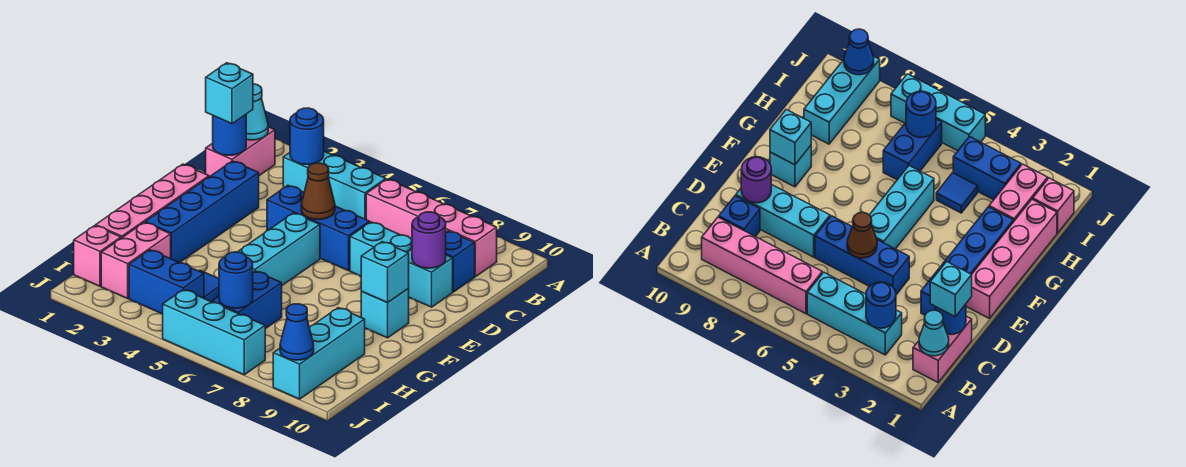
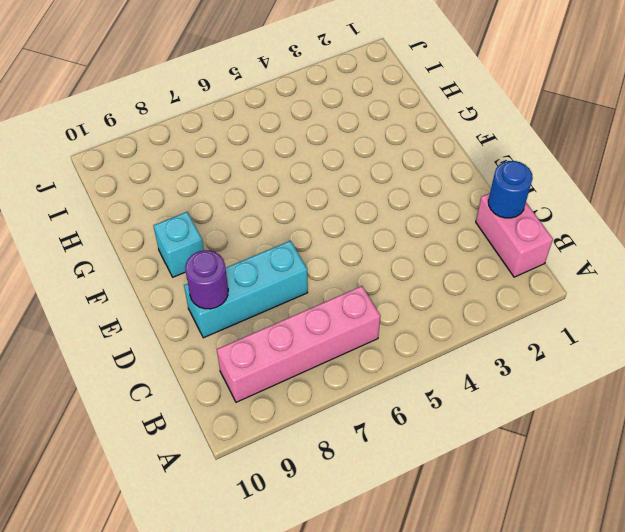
none -> cyan 1x3 brick [283,151,386,219]
none -> blue 1x1 brick [446,231,475,292]
none -> blue 1x4 brick [145,161,259,263]

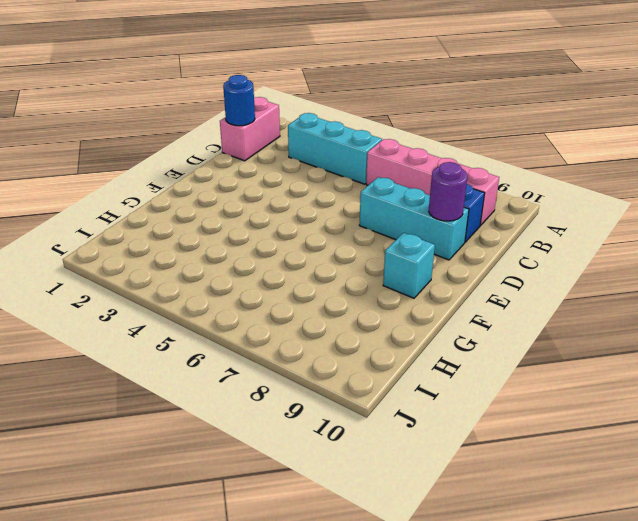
none -> blue 1x4 brick [145,161,259,263]
none -> blue 1x3 brick [267,185,370,271]
none -> pink 1x4 brick [96,164,209,238]

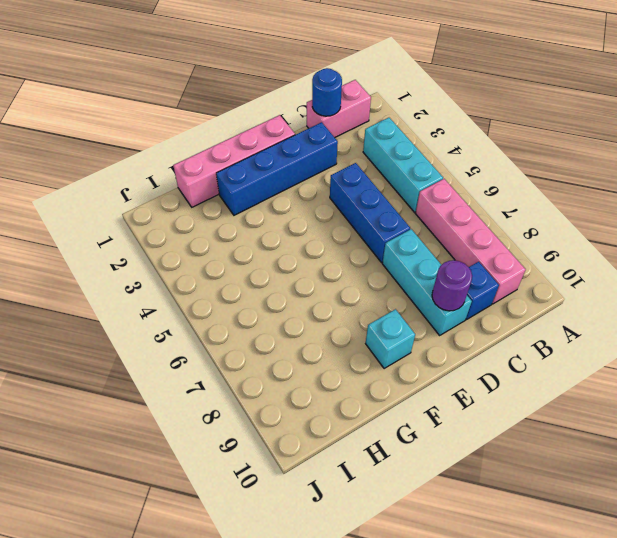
none -> cyan 1x3 brick [238,213,320,285]
none -> pink 1x2 brick [101,222,171,298]
none -> blue 1x1 tile [199,270,219,302]

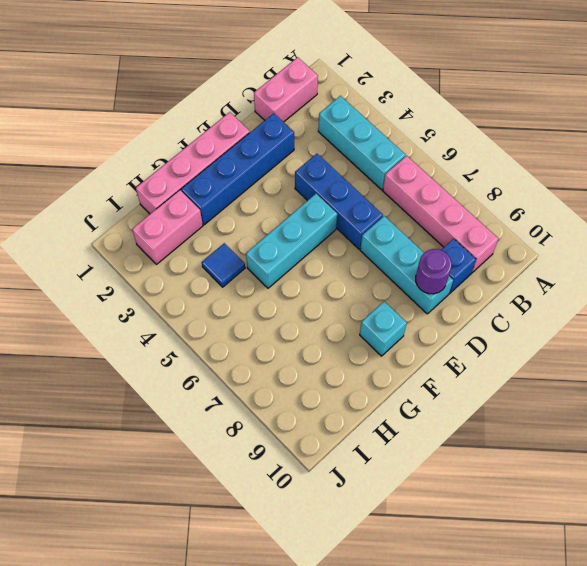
none -> blue 1x2 brick [212,271,282,329]
none -> cyan 1x3 brick [273,308,365,399]
none -> pink 1x1 brick [74,226,121,286]

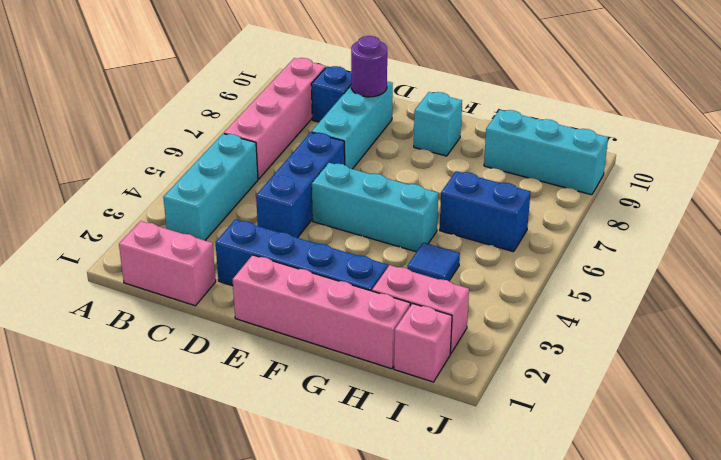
none -> blue 1x2 brick [129,250,204,314]
none -> cyan 1x3 brick [163,289,265,375]
none -> cyan 1x1 cone [246,84,268,140]

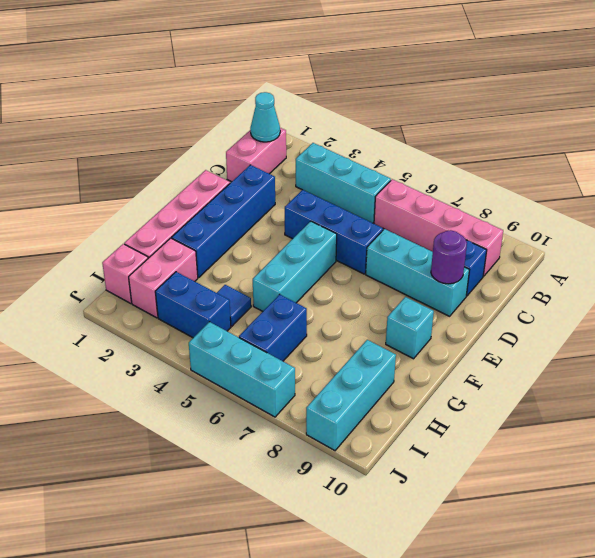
none -> blue 1x1 round brick [290,108,324,164]
none -> blue 1x1 round brick [213,115,246,155]
none -> brown 1x1 cone [301,163,335,219]

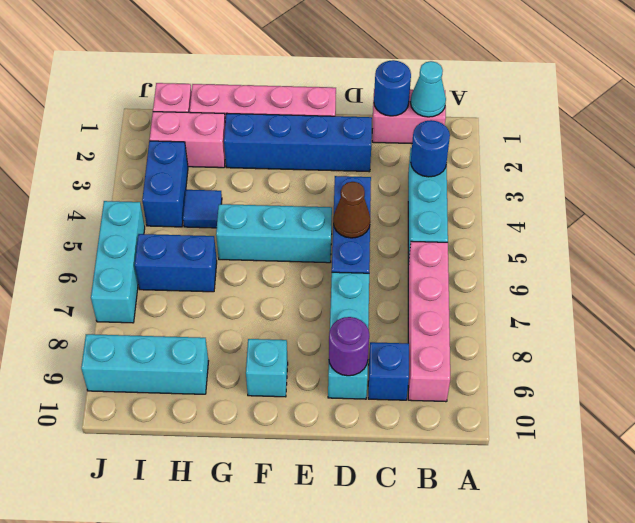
none -> cyan 1x1 brick [361,242,409,303]
none -> blue 1x1 round brick [219,252,253,308]
none -> blue 1x1 cone [280,304,314,360]

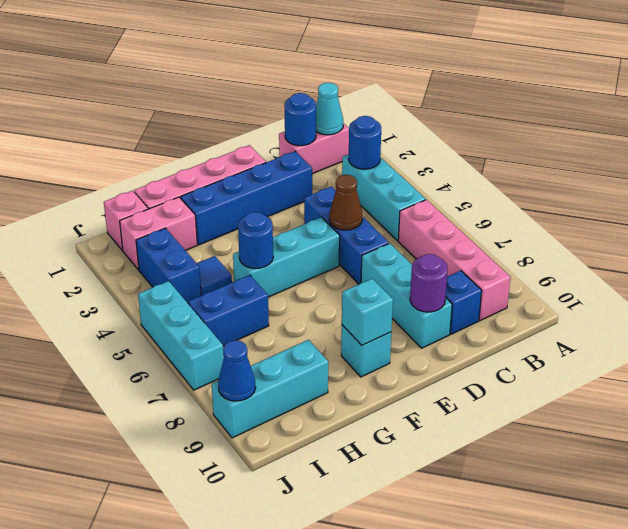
blue 1x1 round brick [238,212,273,268] -> blue 1x1 round brick moved to [219,252,253,308]
none -> cyan 1x1 brick [206,63,253,124]

